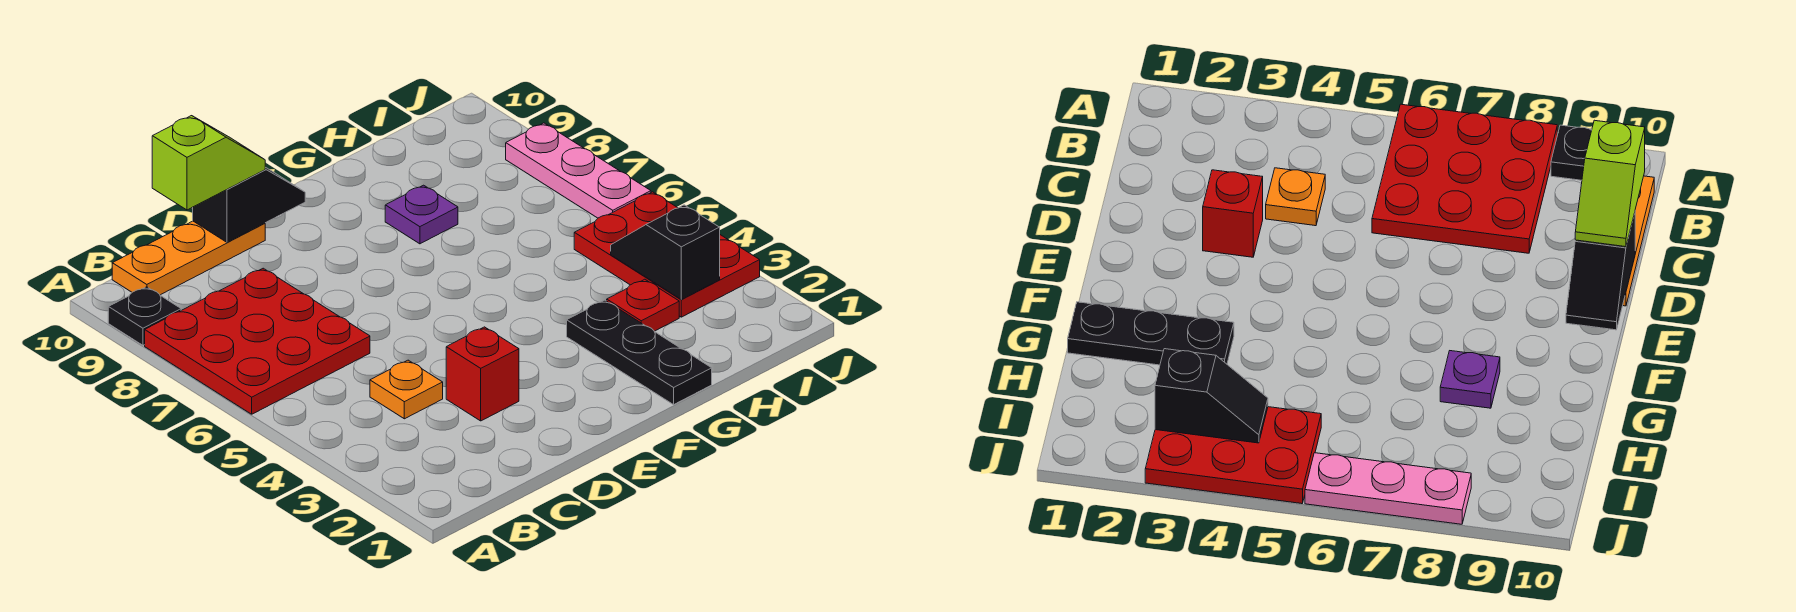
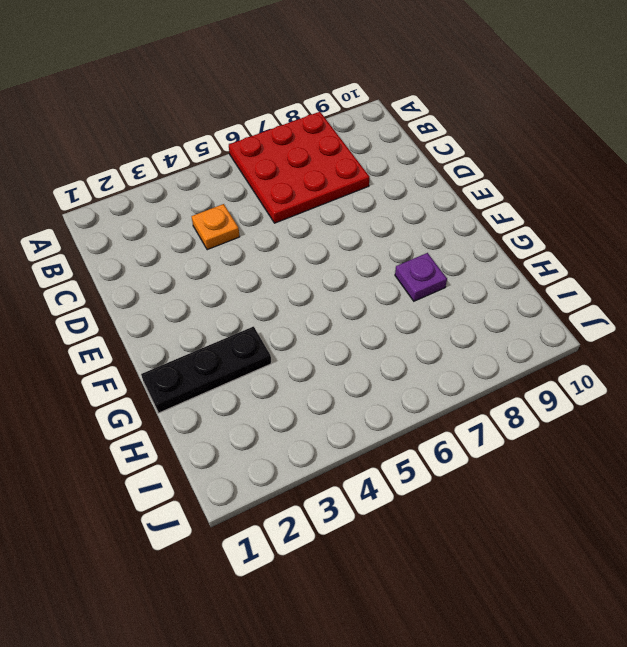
none -> black 1x1 plate [108,287,181,345]
none -> orange 1x3 plate [112,221,265,295]
none -> red 1x1 brick [446,327,519,421]

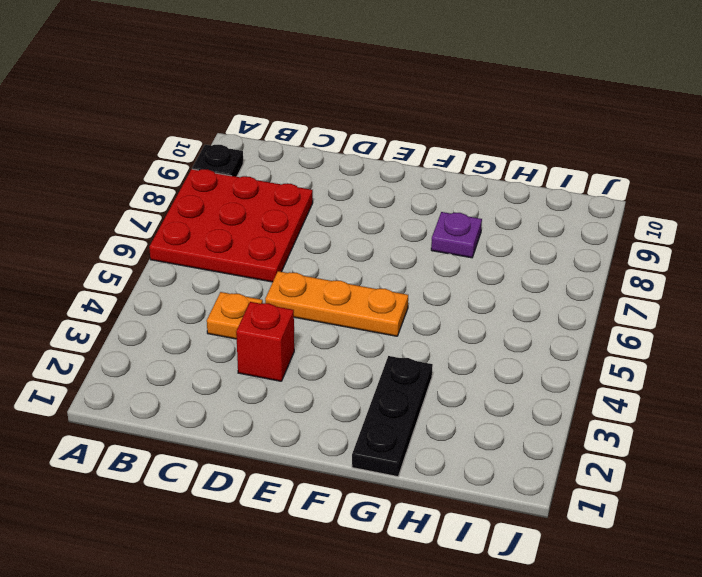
orange 1x3 plate [265,271,408,336] -> orange 1x3 plate moved to [112,221,265,295]
none -> red 1x1 plate [607,279,679,331]
none -> red 2x3 plate [574,192,760,317]
none -> pink 1x3 plate [506,123,651,218]

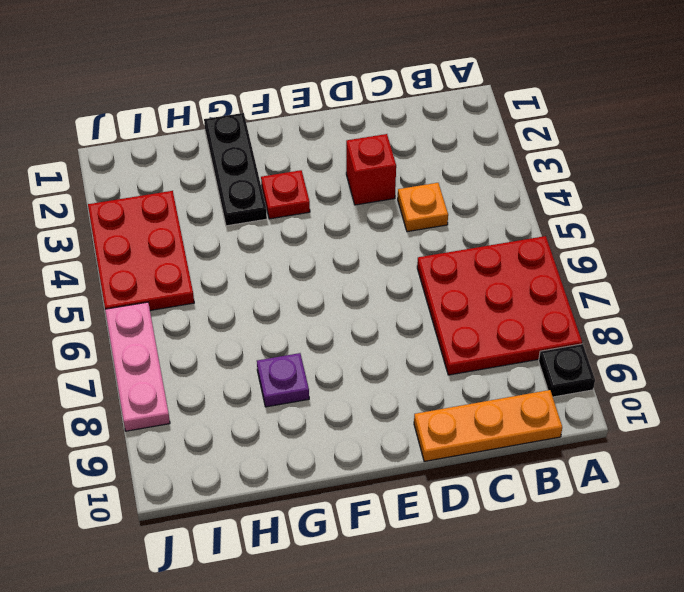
red 1x1 plate [261,170,310,219] -> red 1x1 plate moved to [607,279,679,331]
none -> black 1x2 slope [193,167,305,242]
none -> black 1x2 slope [611,205,720,299]
none -> lime 1x2 slope [152,116,265,210]

